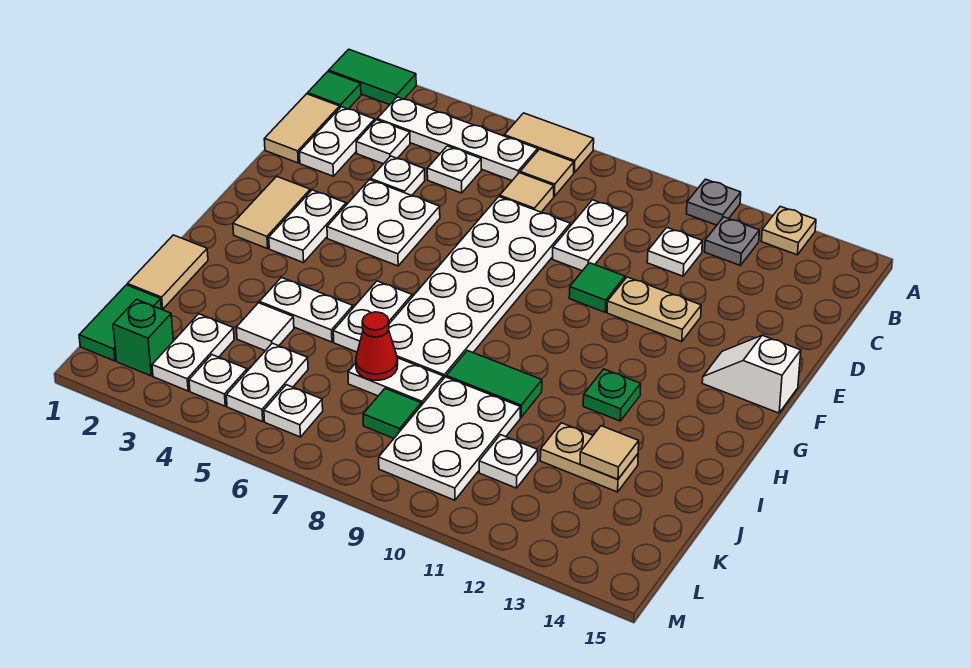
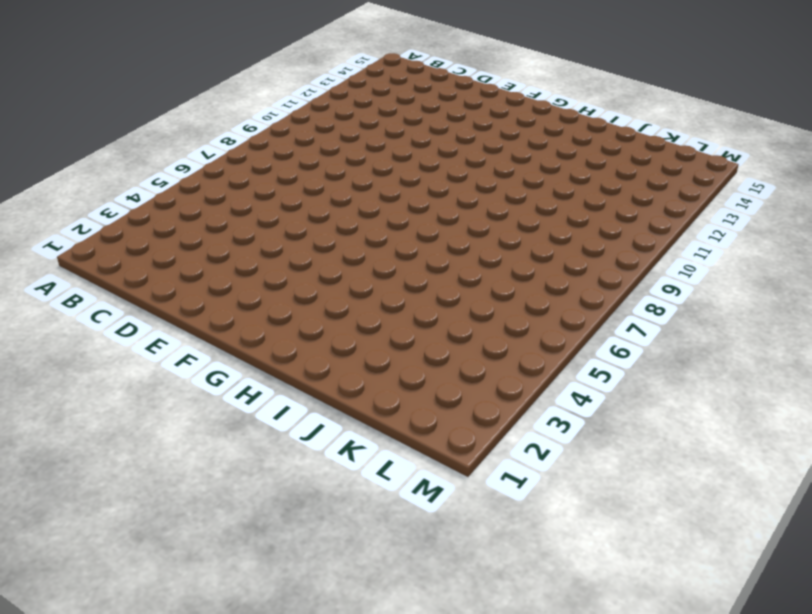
none -> green 1x2 tile [329,49,416,105]
none -> tan 1x2 tile [504,113,594,173]
none -> grey 1x1 plate [687,179,741,225]
none -> tan 1x1 plate [761,206,816,255]

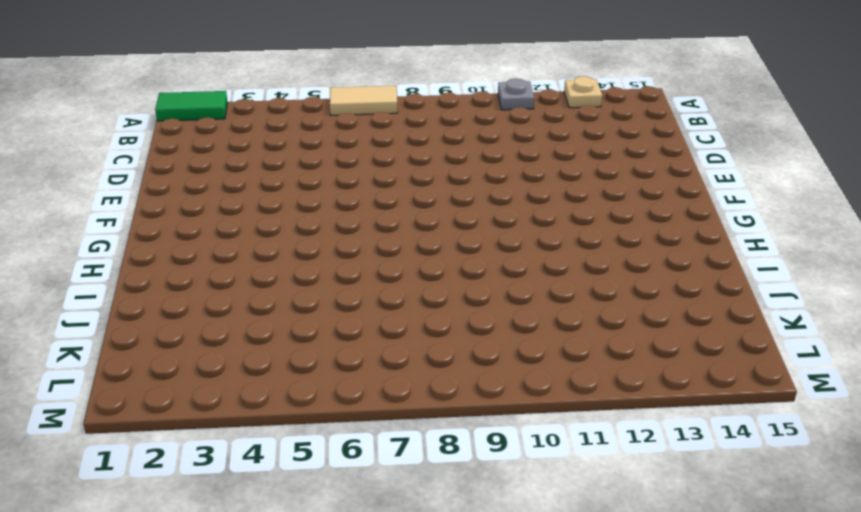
none -> green 1x1 tile [308,71,361,109]
none -> white 1x4 plate [377,97,538,180]
none -> tan 1x1 tile [520,149,574,196]
none -> grey 1x1 plate [705,217,759,266]

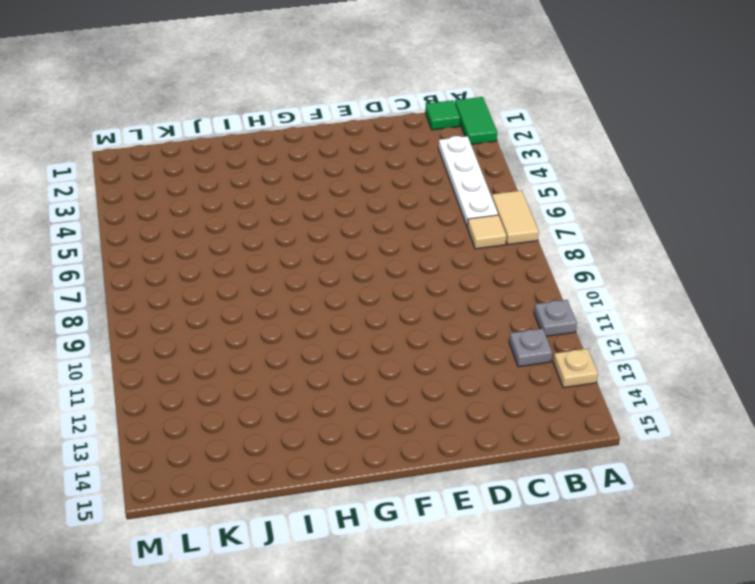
none -> tan 1x2 tile [264,94,340,163]
none -> white 1x2 plate [299,107,375,176]
none -> white 1x1 plate [356,120,410,164]
none -> white 1x1 plate [427,146,481,193]

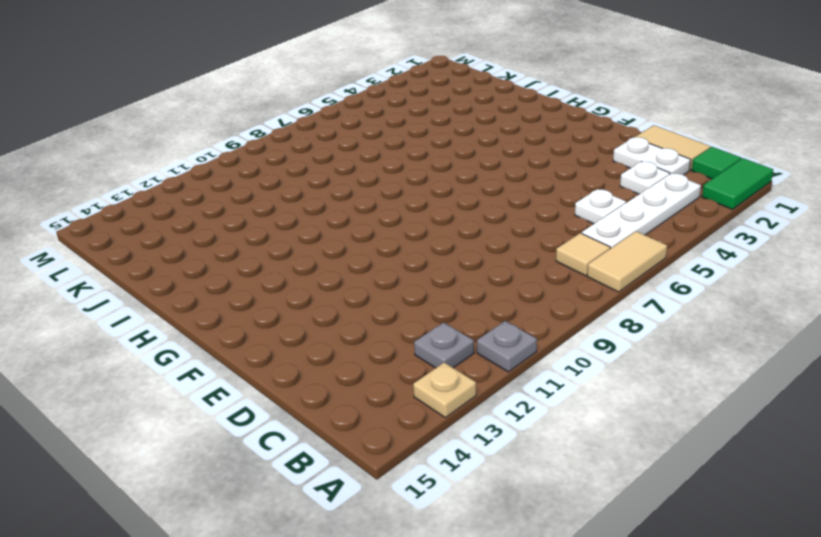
none -> tan 1x1 tile [500,173,554,212]
none -> white 1x2 plate [553,200,628,271]
none -> white 1x1 plate [647,228,702,276]
none -> white 1x1 plate [370,156,425,195]

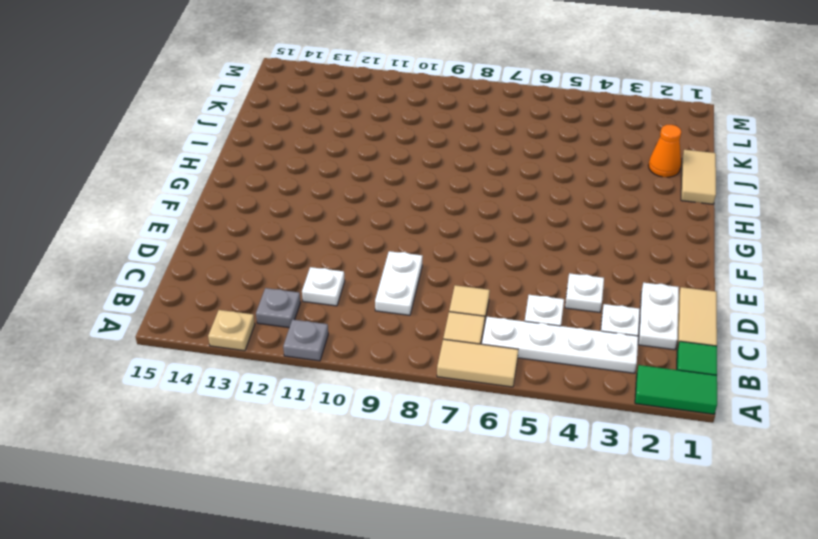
orange 1x1 cone [648,125,681,177] -> none
none -> white 2x6 plate [389,197,570,379]
none -> white 2x2 plate [327,180,440,266]
none -> green 1x1 tile [569,263,625,312]
none -> tan 1x2 plate [607,277,701,342]

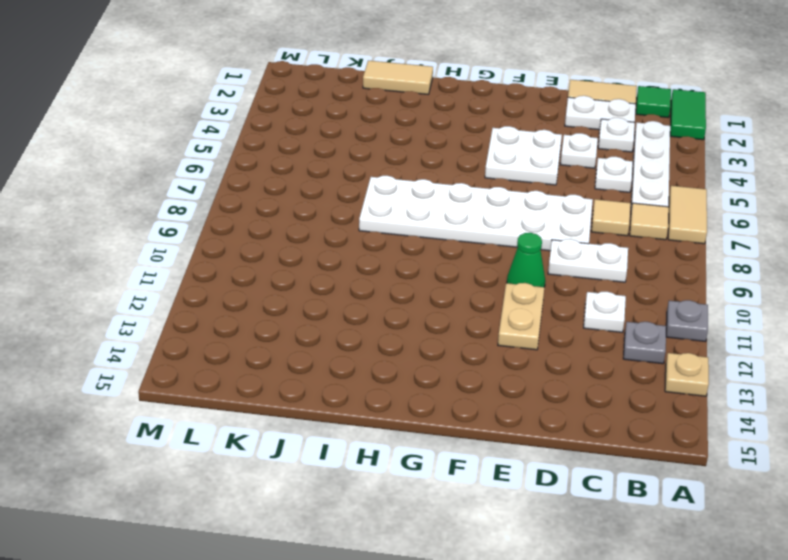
green 1x1 cone [507,233,545,287] -> green 1x1 tile [569,263,625,312]
none -> tan 1x2 tile [233,176,310,249]
none -> white 1x2 plate [269,190,346,263]
none -> white 1x2 slope [702,335,801,413]
none -> white 1x2 plate [333,281,412,352]

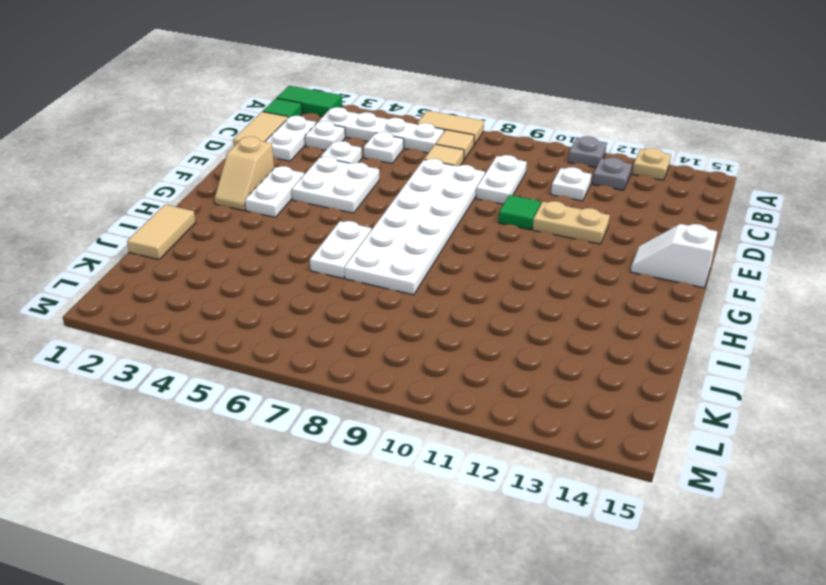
tan 1x2 slope [215,137,274,210] -> tan 1x2 tile [233,176,310,249]
none -> green 1x1 plate [583,369,641,421]
none -> white 1x2 plate [260,277,353,342]
none -> green 1x2 tile [446,350,542,417]
none -> white 1x1 tile [236,303,294,351]

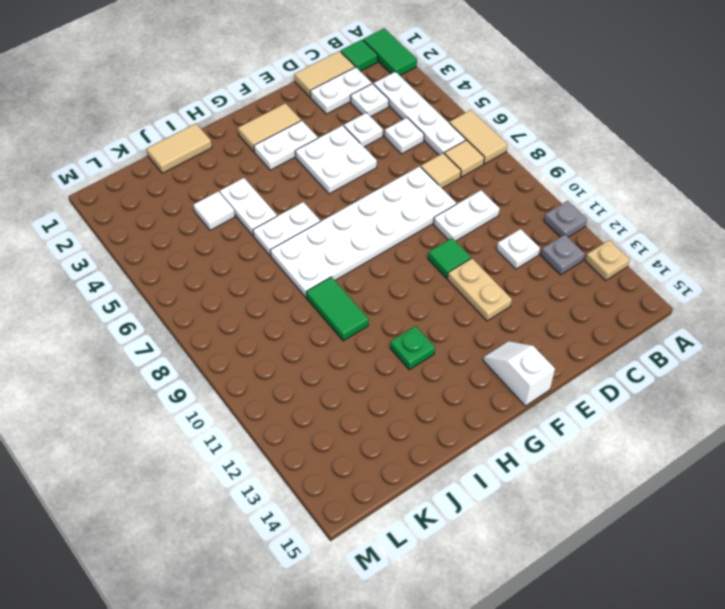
none -> white 1x2 plate [348,358,443,405]
none -> white 2x3 plate [379,377,520,500]
none -> tan 1x2 plate [540,423,638,492]
none -> green 1x2 tile [79,285,161,361]

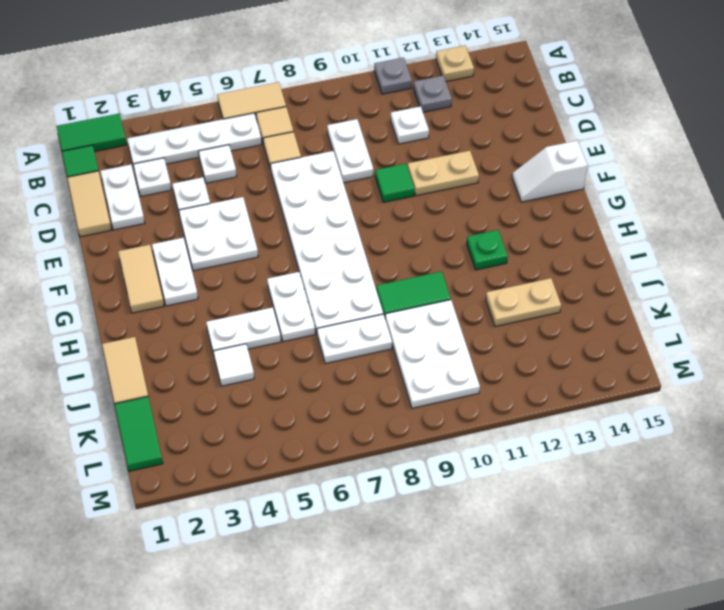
none -> white 1x2 plate [152,314,234,391]
none -> white 1x2 plate [226,343,308,422]
none -> green 1x1 tile [363,389,421,438]
none -> white 1x1 plate [479,435,538,488]

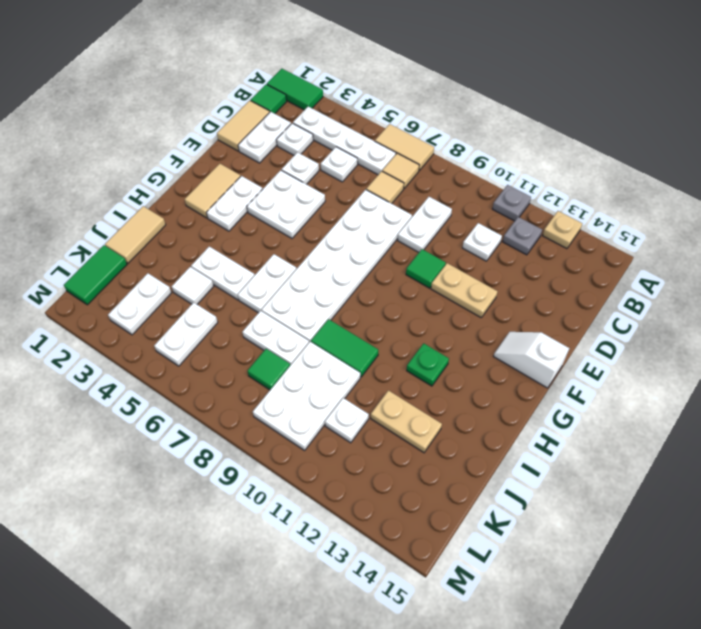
none -> green 1x1 brick [113,299,173,376]
none -> white 1x1 plate [189,355,247,406]
none -> white 1x1 plate [264,385,323,437]
none -> red 1x1 cone [356,312,398,380]

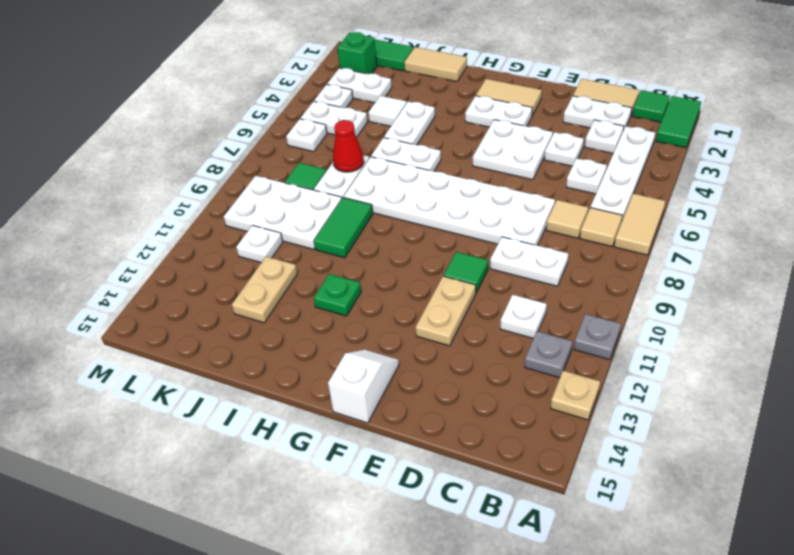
none -> tan 1x1 tile [580,426,639,479]

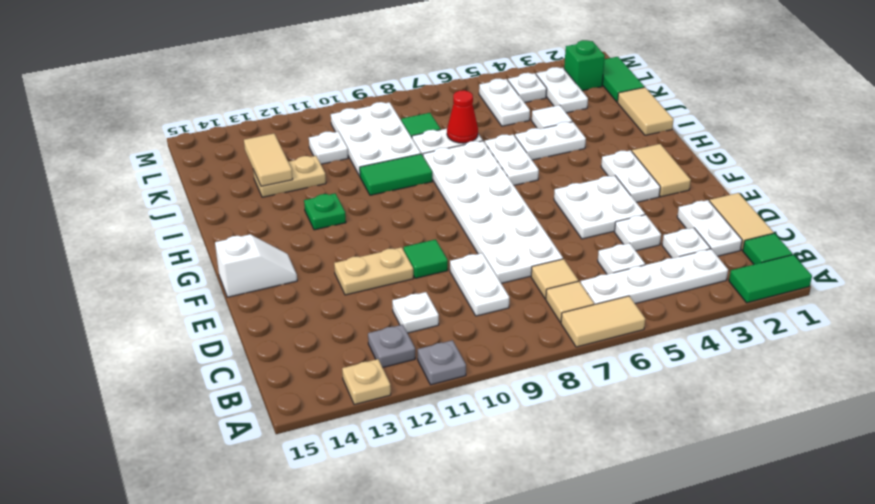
tan 1x2 tile [244,134,293,186] -> tan 1x1 tile [580,426,639,479]
none -> white 1x1 plate [264,385,323,437]

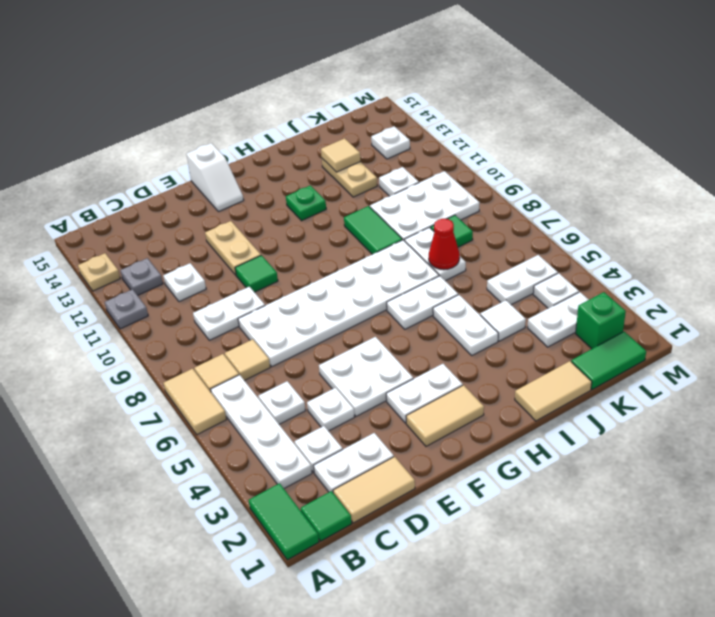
white 1x1 plate [371,126,410,159] -> white 1x1 plate moved to [264,385,323,437]

